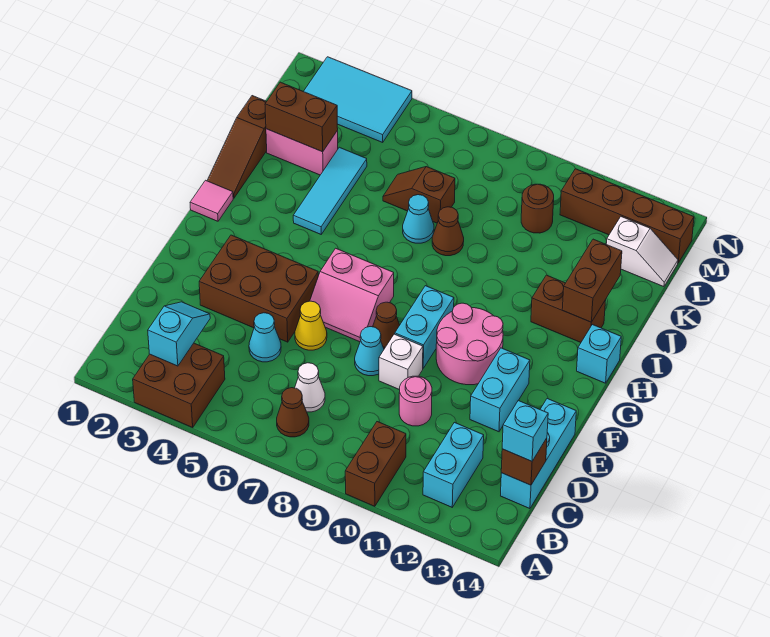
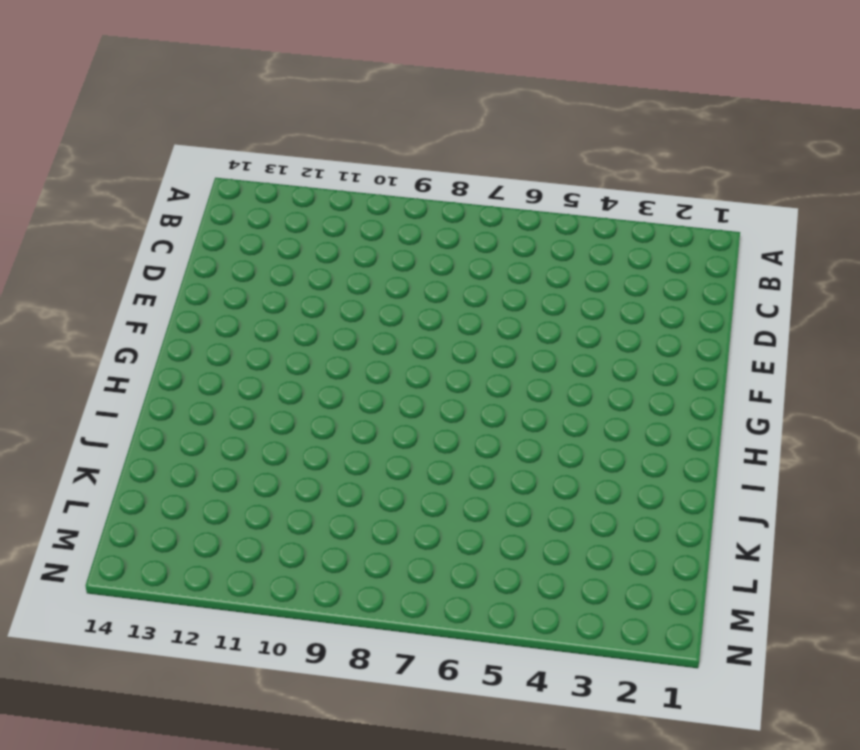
none -> brown 2x2 brick [133,343,225,427]
none -> brown 1x2 brick [345,422,406,506]
none -> brown 1x1 cone [277,388,309,437]
none -> cyan 1x2 brick [423,422,484,507]

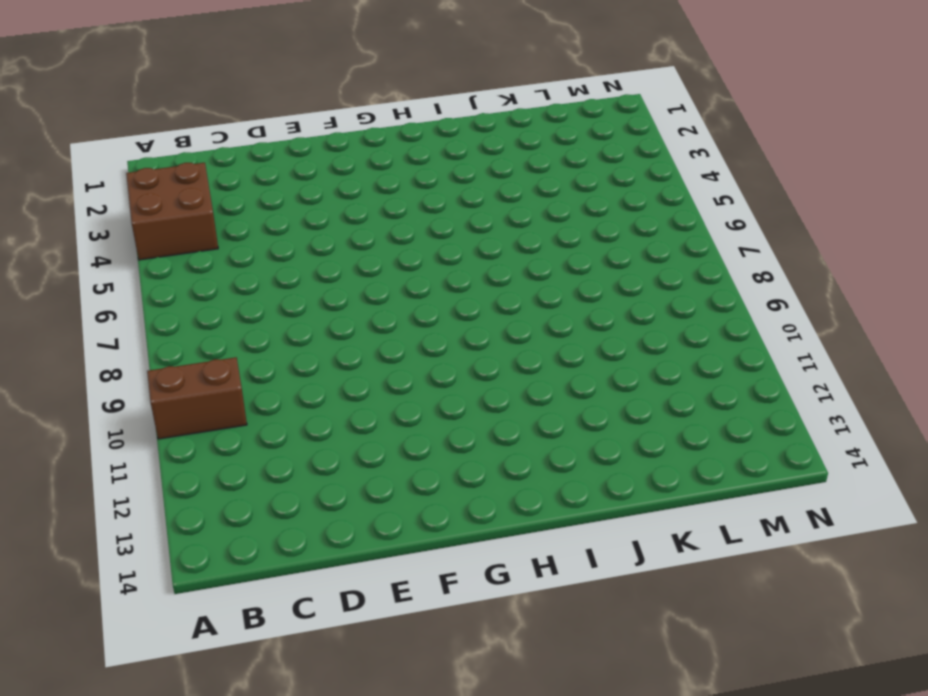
none -> brown 1x1 cone [277,388,309,437]
none -> cyan 1x2 brick [423,422,484,507]
none -> white 1x1 cone [295,363,325,412]
none -> cyan 1x3 brick [501,399,576,509]

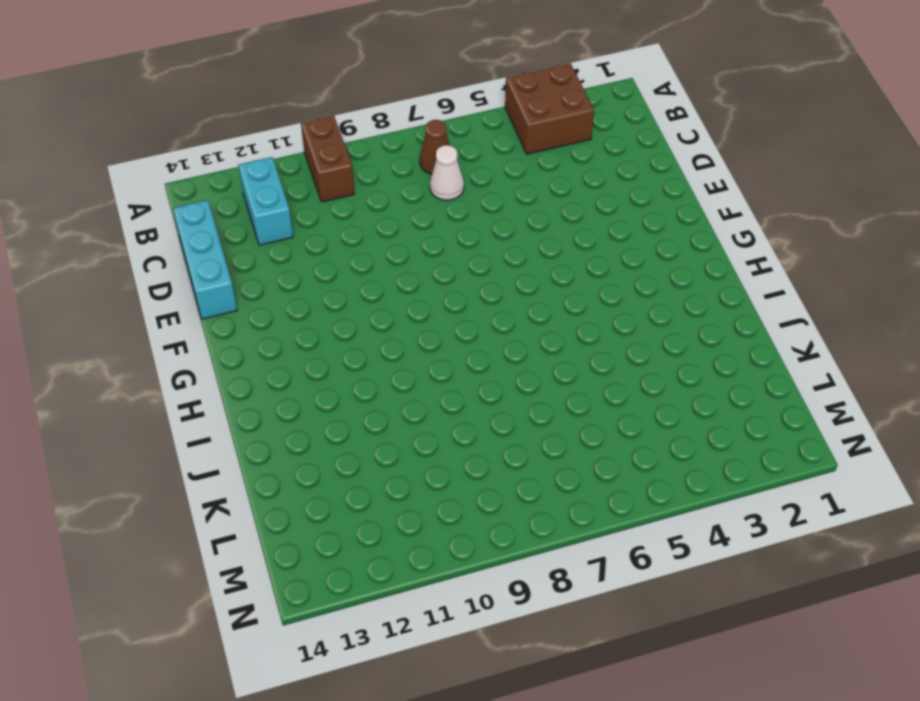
none -> cyan 1x1 cone [249,313,281,362]
none -> pink 1x1 round brick [399,376,432,426]
none -> brown 2x3 brick [199,235,318,342]
none -> yellow 1x1 cone [295,301,327,350]

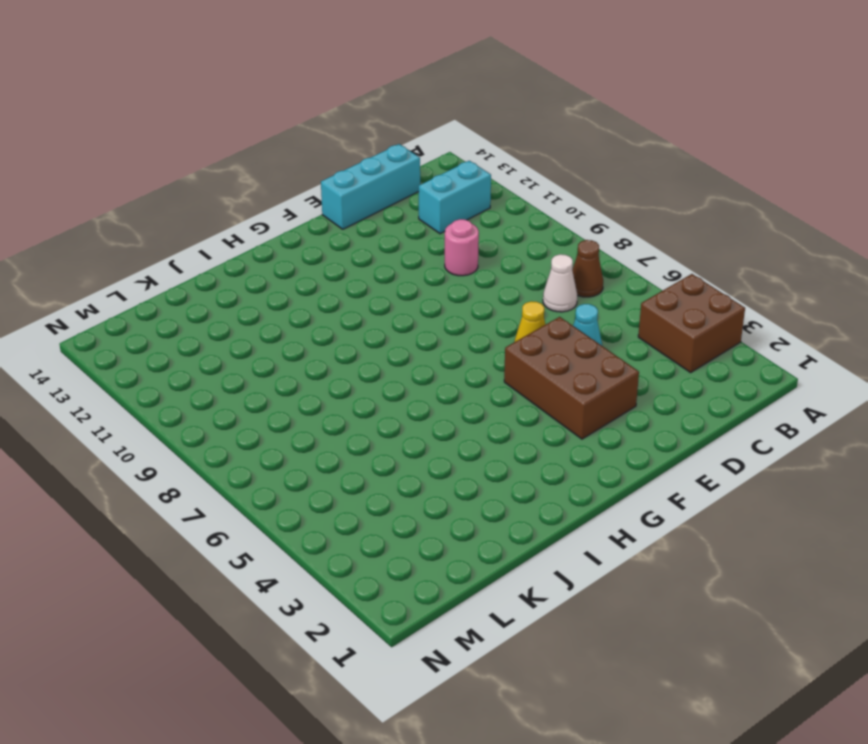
none -> brown 1x2 brick [345,422,406,506]
none -> cyan 1x1 cone [355,327,384,376]
none -> white 1x1 brick [379,334,423,390]
none -> cyan 1x2 brick [470,348,530,432]

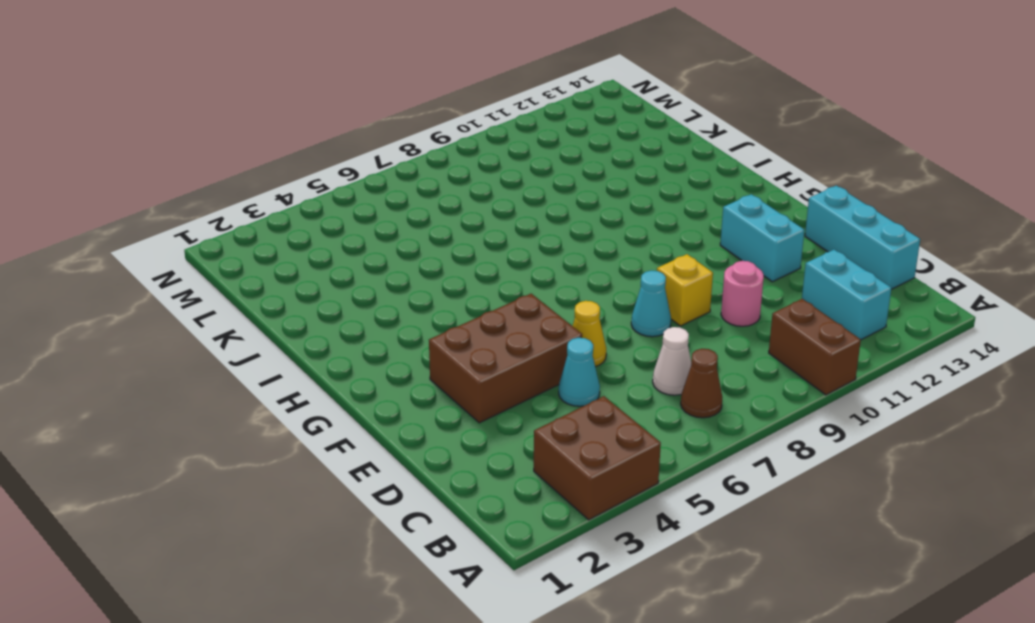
yellow 1x1 brick [657,254,713,326] -> white 1x1 brick [379,334,423,390]
none -> pink 2x2 slope [310,248,394,342]
none -> brown 1x1 cone [373,302,400,349]
none -> cyan 1x2 brick [395,286,454,368]
none -> pink 2x2 round brick [436,303,503,385]

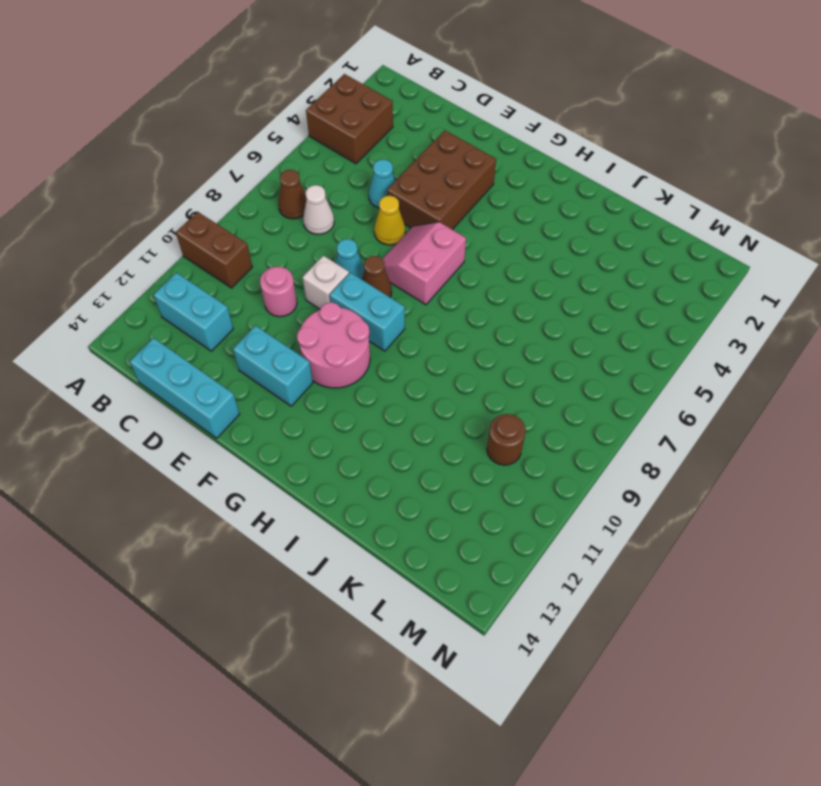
none -> pink 1x1 tile [190,180,233,221]
none -> cyan 1x1 brick [577,325,621,383]
none -> brown 1x3 slope [207,96,267,198]
none -> cyan 1x3 tile [293,147,367,234]

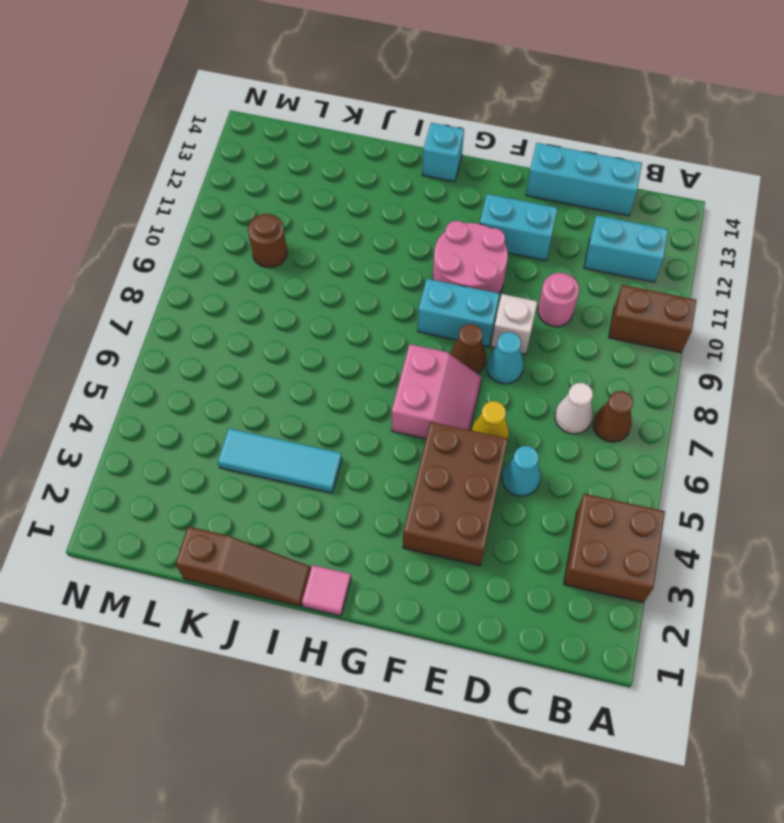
none -> brown 1x2 brick [531,275,606,342]
none -> cyan 1x1 cone [403,195,434,243]
none -> brown 1x1 cone [432,207,464,256]
none -> pink 1x2 brick [266,129,338,175]

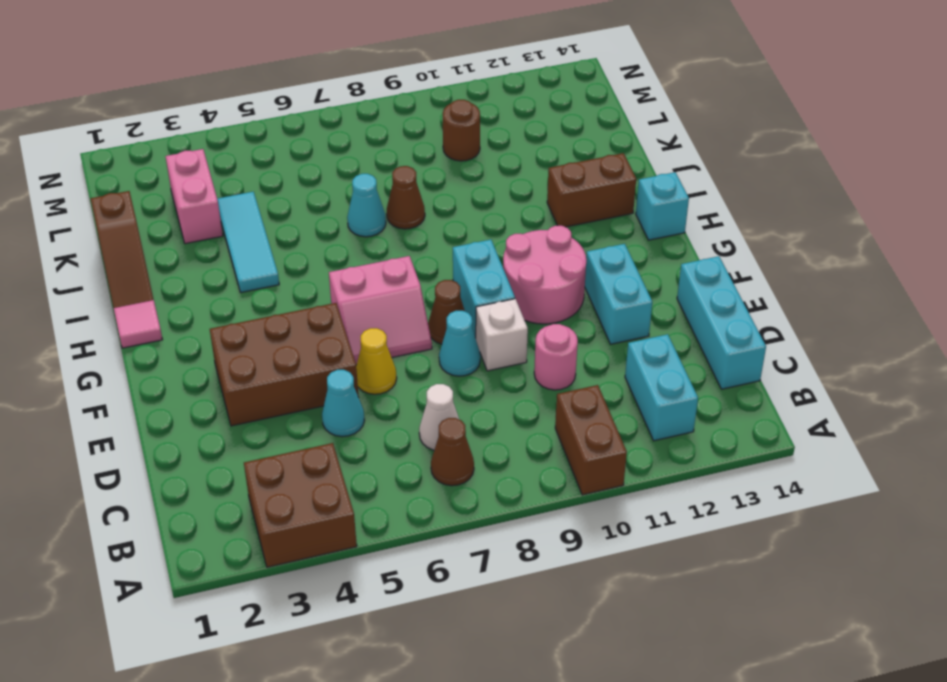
pink 1x2 brick [165,149,223,244] -> pink 1x2 brick turned to [266,129,338,175]
none -> brown 1x2 slope [383,167,455,223]
none -> white 1x2 slope [606,217,678,287]
none -> cyan 2x3 tile [303,57,412,142]
none -> brown 1x4 brick [560,169,694,263]

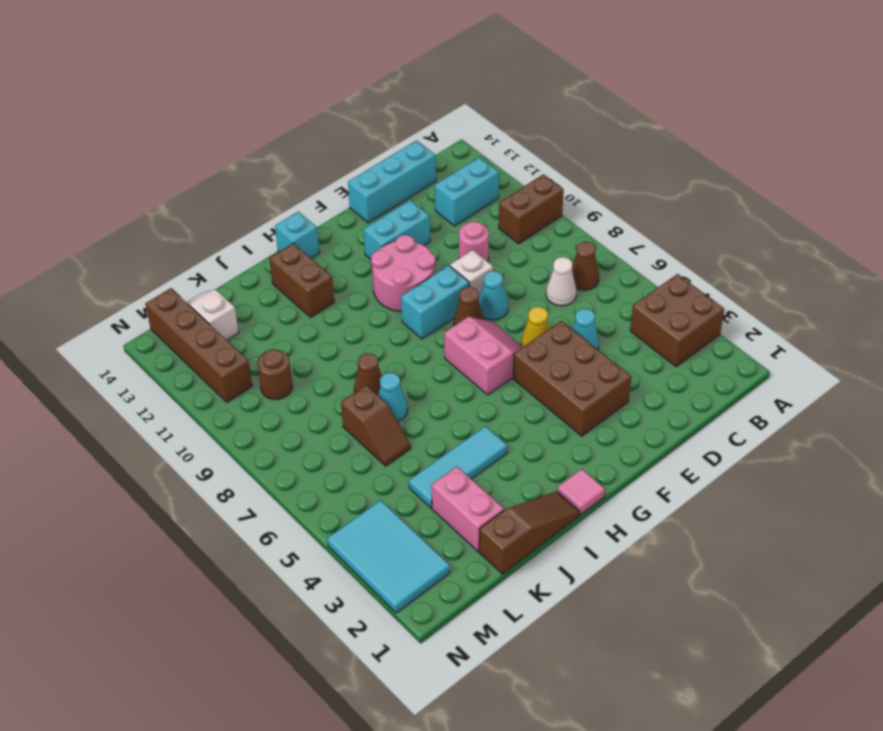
none -> cyan 1x2 slope [148,302,210,366]
none -> brown 1x1 brick [501,438,547,485]
none -> brown 1x2 brick [562,239,622,322]
none -> brown 1x2 brick [265,82,338,152]

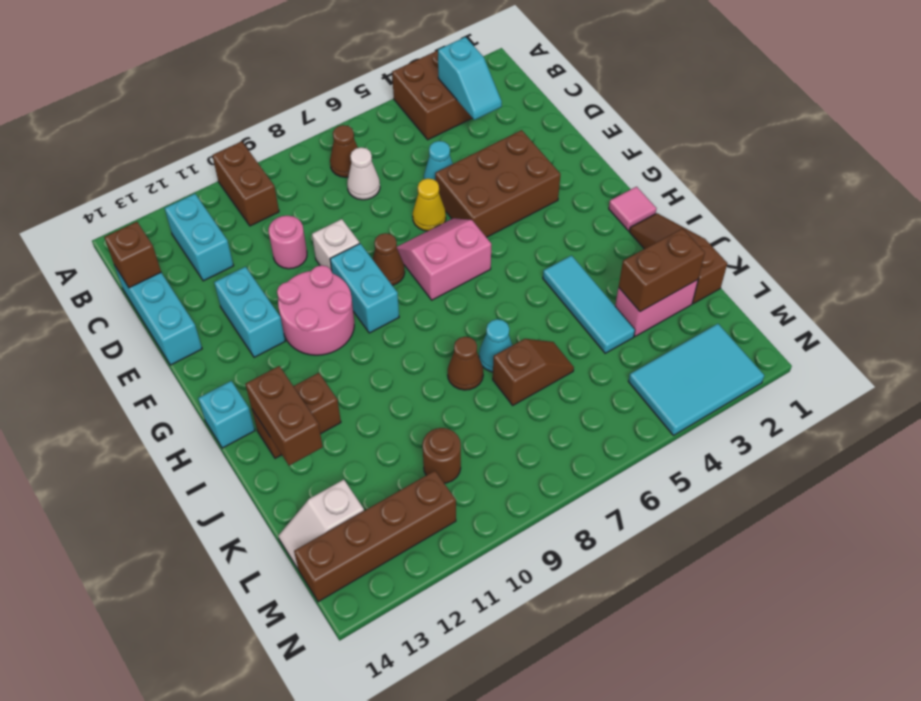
none -> cyan 1x1 cone [355,327,384,376]
none -> cyan 1x1 brick [502,400,548,461]

